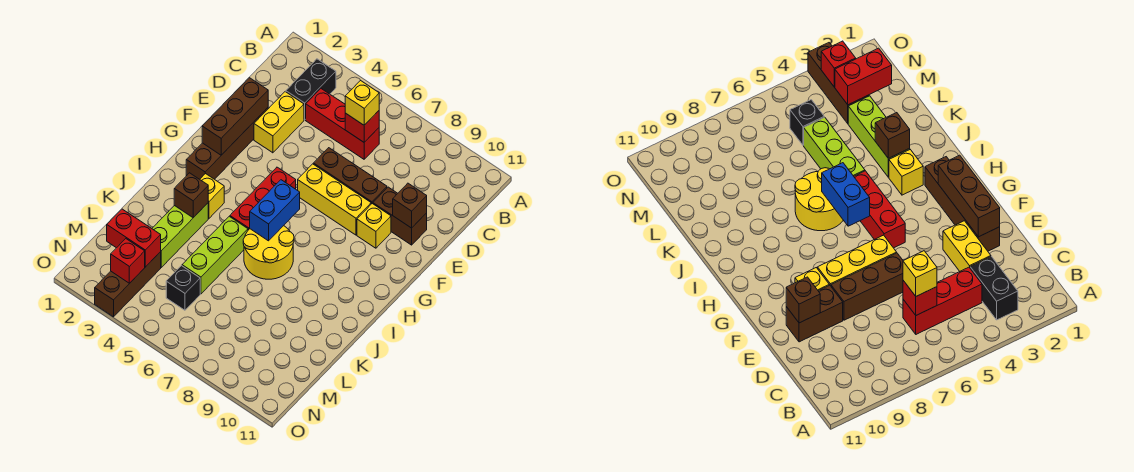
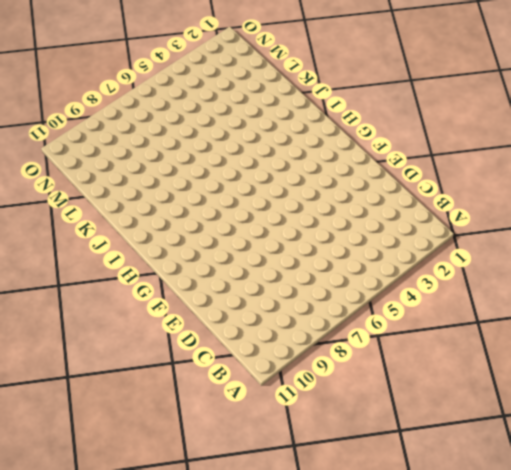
none -> black 1x2 brick [286,59,336,120]
none -> red 1x3 brick [306,89,379,159]
none -> yellow 1x2 brick [254,92,304,153]

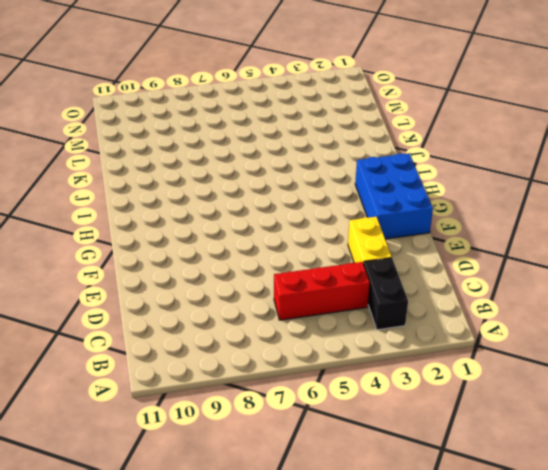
blue 2x3 brick [355,153,433,239] -> brown 1x4 brick [186,108,268,179]
none -> brown 1x3 brick [313,148,387,204]
none -> brown 1x2 brick [373,187,427,245]
none -> yellow 1x3 brick [298,164,371,235]

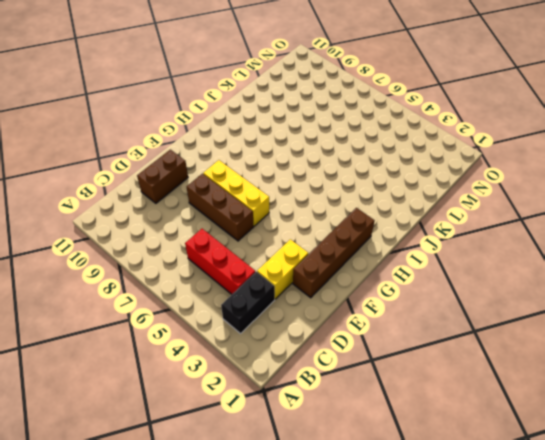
brown 1x2 brick [137,150,188,203] -> brown 1x2 brick turned to [373,187,427,245]
none -> yellow 1x1 brick [357,204,391,248]
none -> red 1x3 brick [230,167,296,230]
none -> yellow 1x1 brick [200,173,224,218]

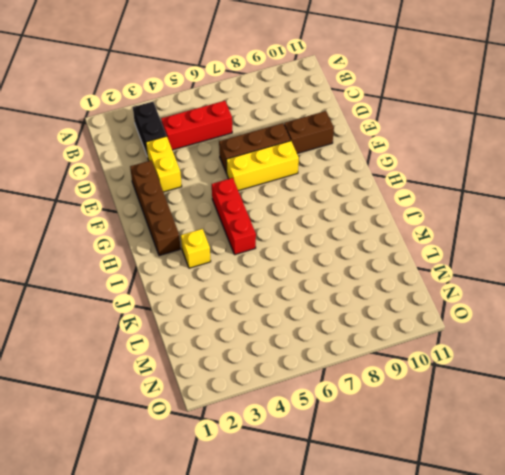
none -> yellow 1x1 brick [357,204,391,248]
none -> yellow 2x2 round brick [243,226,294,279]
none -> lime 1x3 brick [152,203,208,267]

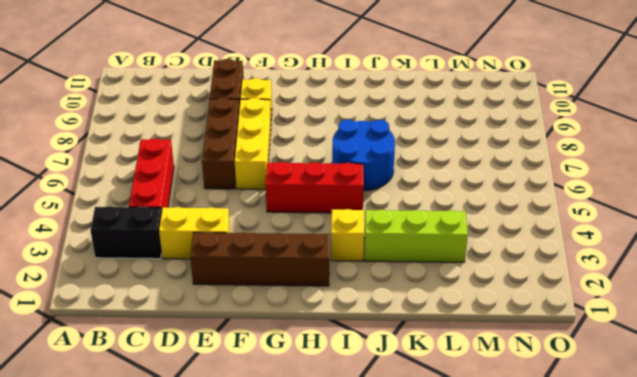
blue 2x2 round brick [332,119,395,191] -> yellow 2x2 round brick [243,226,294,279]
none -> lime 1x3 brick [182,216,248,294]
none -> brown 1x3 brick [95,252,161,317]
none -> black 1x1 brick [166,266,200,310]

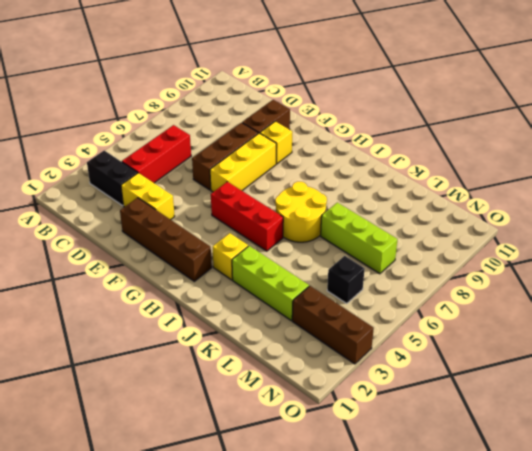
lime 1x3 brick [321,203,398,274] -> lime 1x3 brick moved to [182,216,248,294]
none -> red 1x1 brick [345,111,379,142]
none -> brown 1x3 brick [202,78,268,155]
none -> brown 1x1 brick [393,183,427,228]

